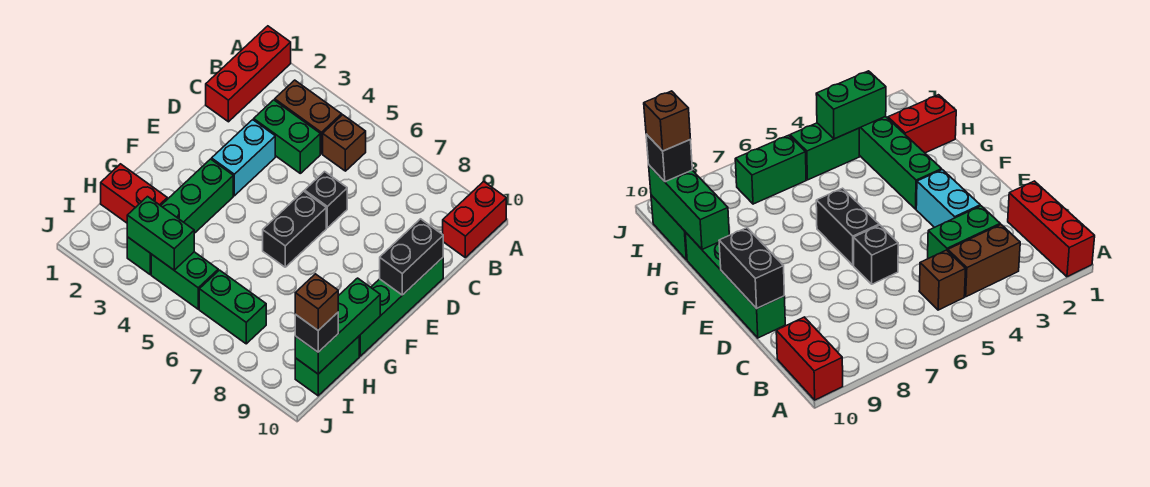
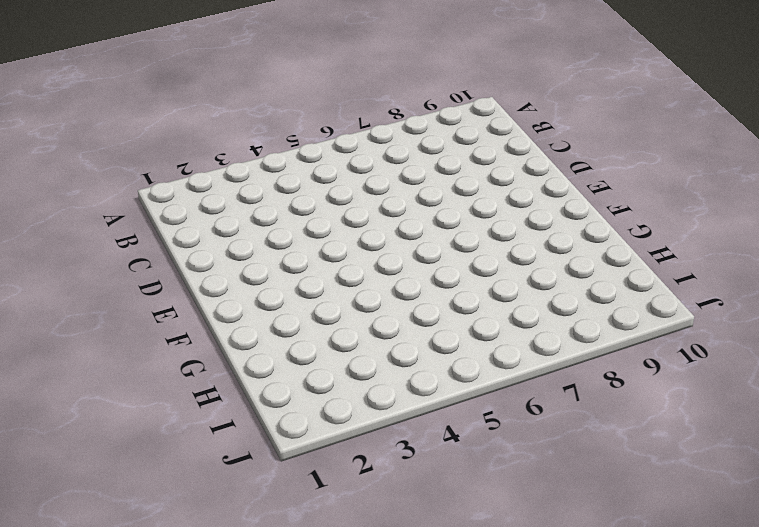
none -> red 1x3 brick [206,26,291,122]
none -> red 1x2 brick [443,181,506,257]
none -> brown 1x2 brick [275,80,342,154]

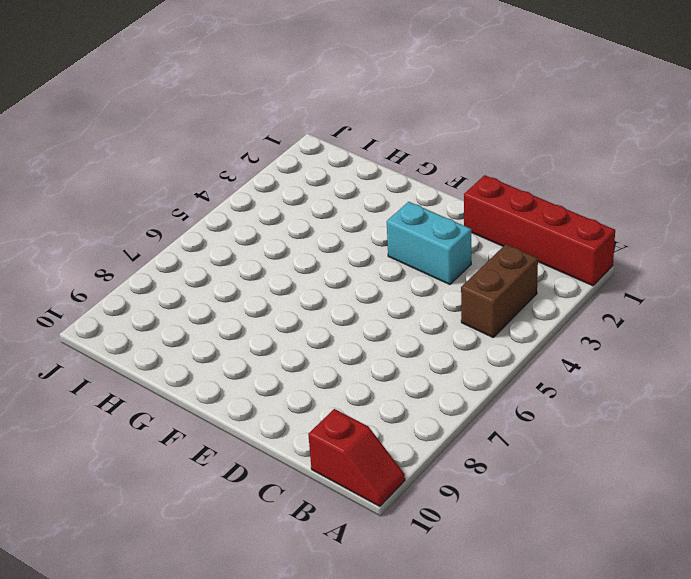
red 1x4 brick [464,175,615,286] -> red 1x3 brick [206,26,291,122]
red 1x2 slope [308,409,405,506] -> red 1x2 brick [443,181,506,257]
none -> brown 1x1 brick [323,115,366,171]
none -> green 1x2 brick [254,100,320,173]
none -> black 1x1 brick [305,172,347,228]

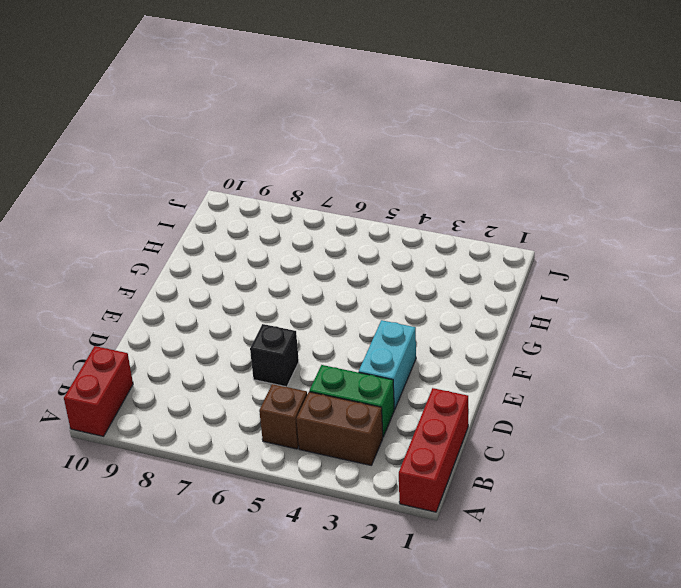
none -> green 1x4 brick [359,258,443,356]
none -> black 1x2 brick [263,191,326,267]
none -> green 1x4 brick [127,159,233,274]

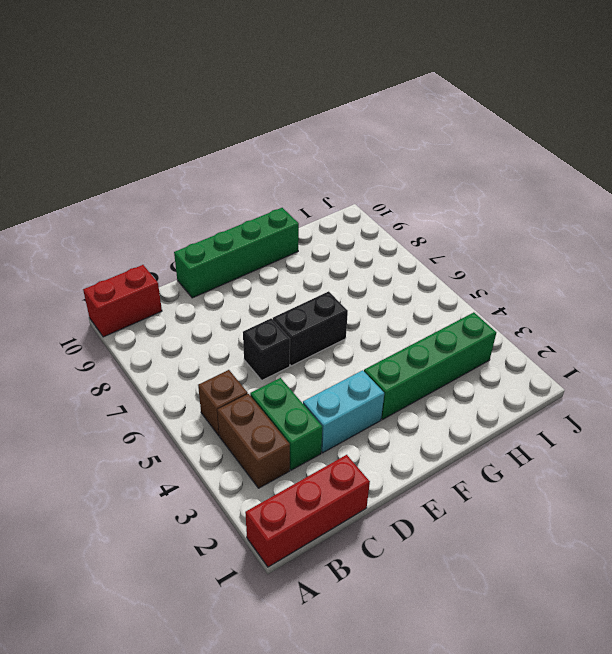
none -> red 1x2 brick [101,164,167,223]
none -> green 1x2 brick [295,336,359,396]
none -> green 1x2 brick [151,252,218,309]

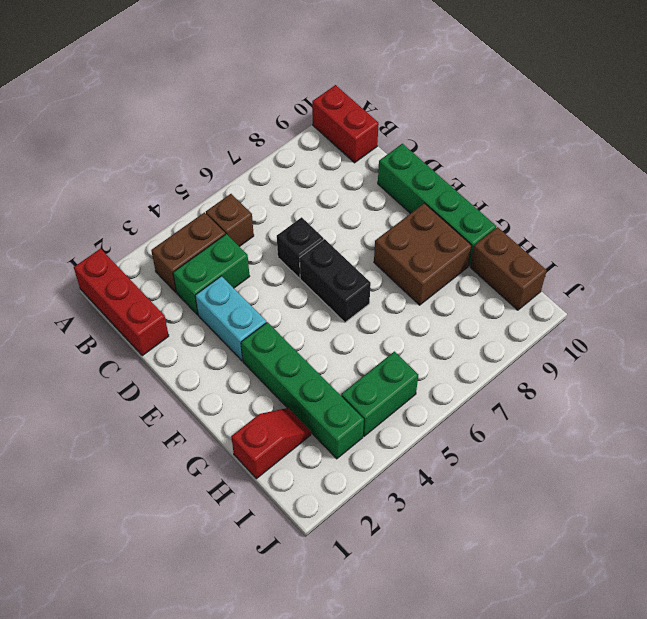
brown 2x2 brick [374,203,472,305] -> none
red 1x2 slope [231,408,311,479] -> red 1x2 brick [101,164,167,223]
brown 1x2 brick [470,227,547,310] -> green 1x2 brick [295,336,359,396]
none -> green 1x2 brick [199,270,266,344]
none -> black 1x2 brick [380,219,443,295]
none -> green 1x3 brick [295,278,380,374]

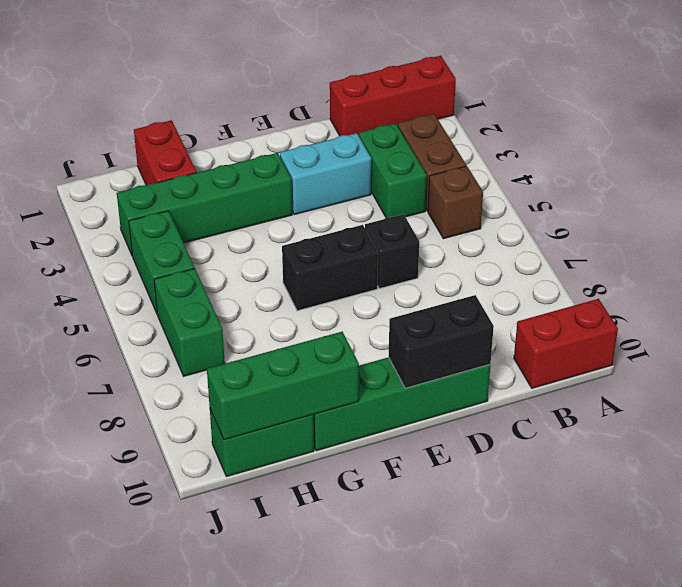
none -> green 1x2 brick [127,197,194,270]
none -> black 1x1 brick [295,313,338,352]
none -> brown 1x1 brick [295,274,338,330]

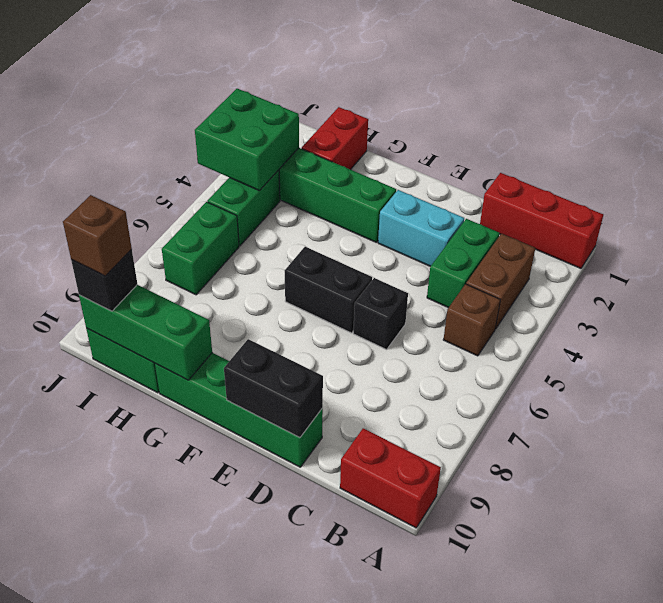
green 2x2 brick [195,89,299,191] -> green 1x2 brick [127,197,194,270]

